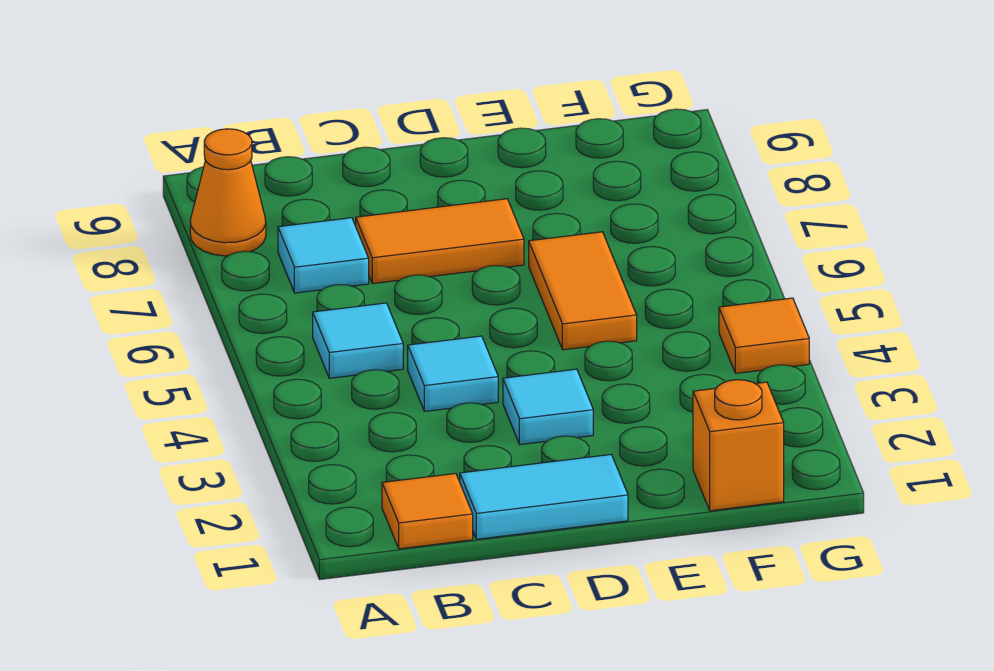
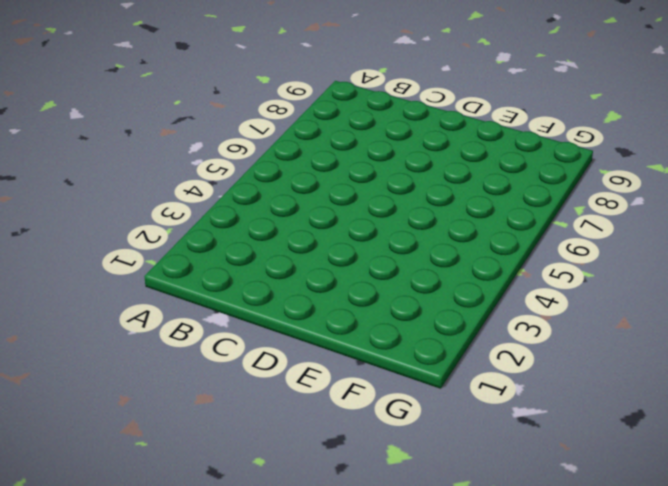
none -> orange 1x1 cone [190,129,266,256]
none -> orange 1x1 tile [382,473,473,549]

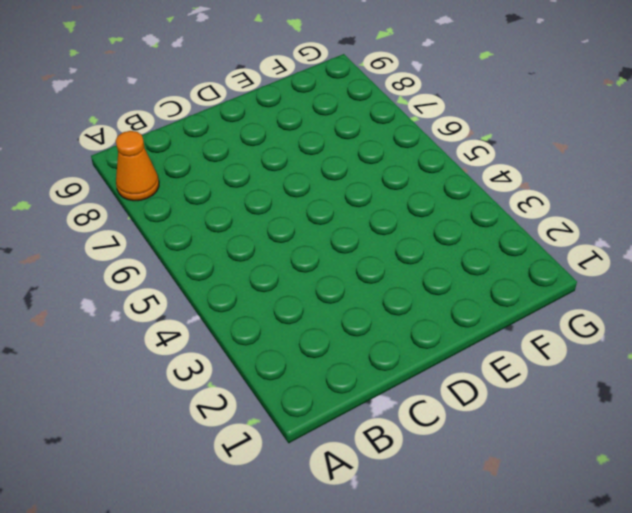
none -> orange 1x1 tile [382,473,473,549]
none -> cyan 1x1 tile [313,303,403,378]

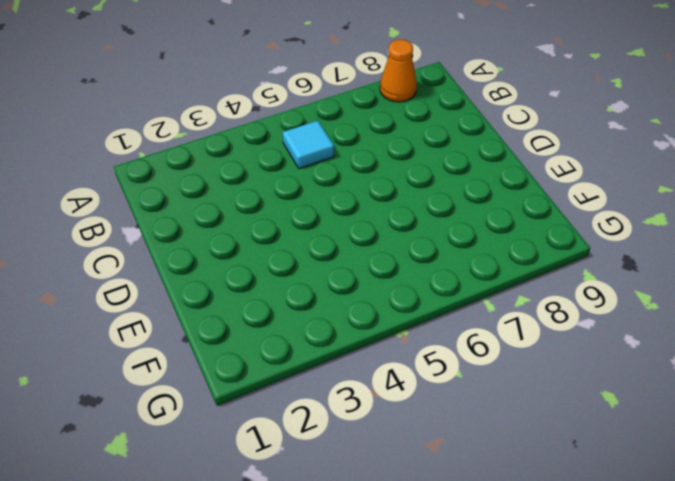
none -> orange 1x1 tile [382,473,473,549]
none -> cyan 1x1 tile [278,218,369,293]

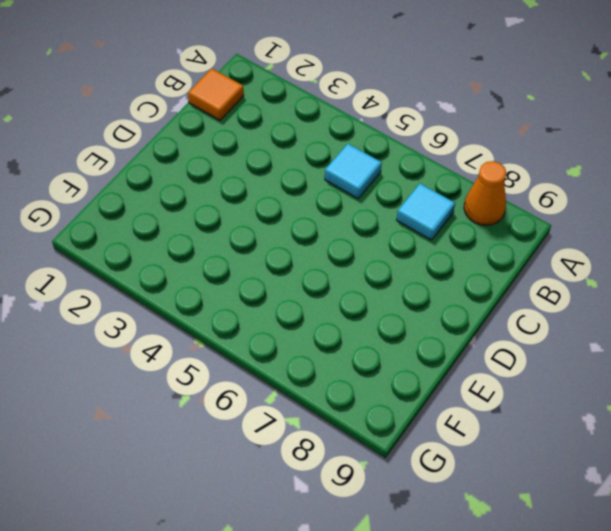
none -> cyan 1x2 tile [460,455,628,539]
none -> cyan 1x1 tile [408,336,498,411]

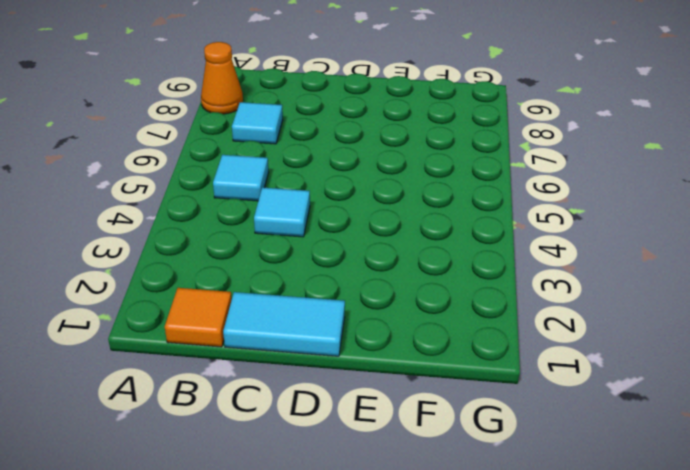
none -> orange 1x2 tile [356,199,524,284]
none -> cyan 1x1 tile [503,369,593,444]

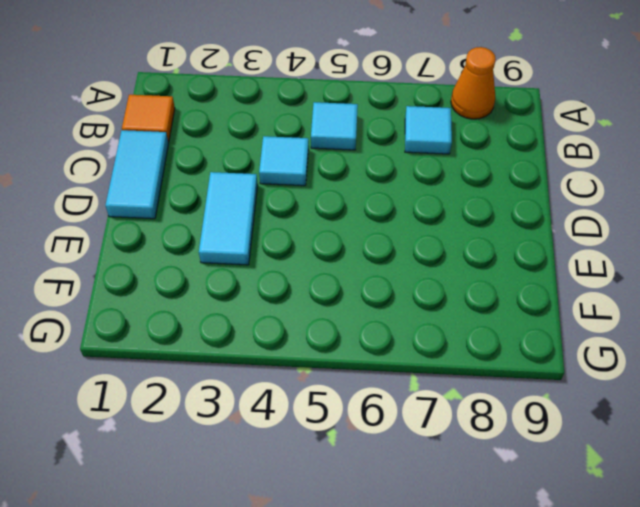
cyan 1x2 tile [199,172,258,265] -> cyan 1x1 tile [503,369,593,444]
none -> orange 1x2 tile [356,199,524,284]
none -> orange 1x2 tile [529,232,637,350]

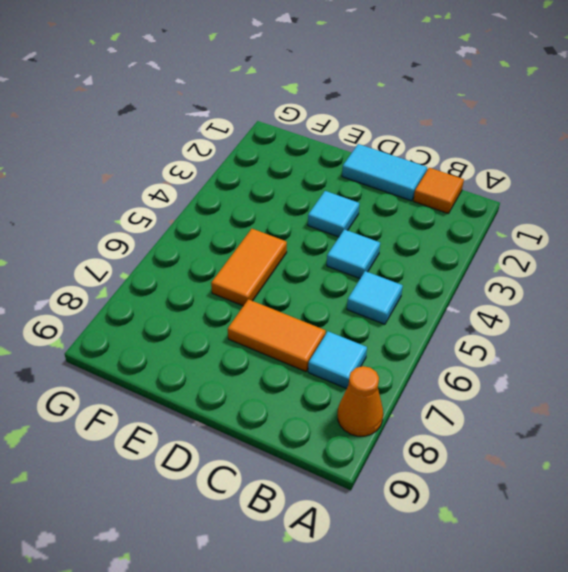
none -> orange 1x1 brick [693,380,784,511]
none -> orange 1x1 tile [719,298,809,373]

